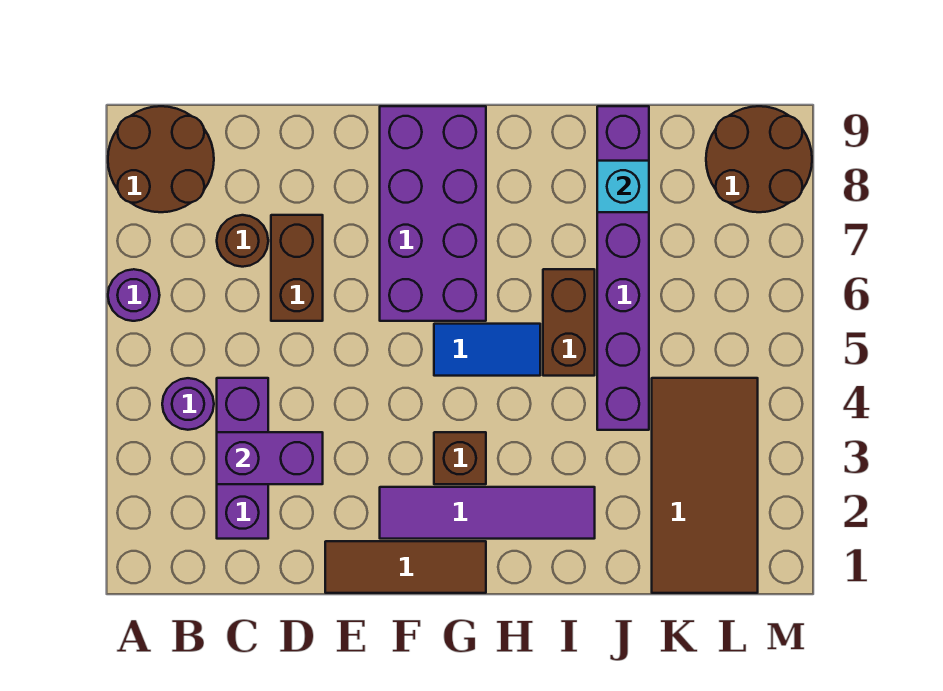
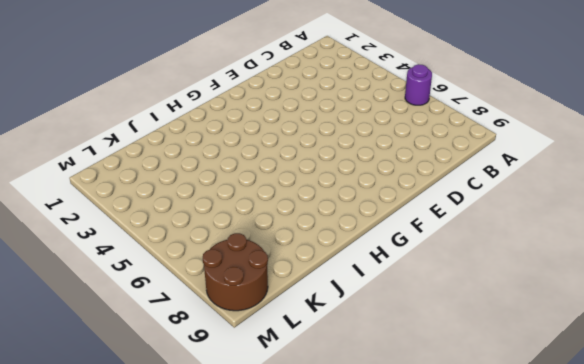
none -> brown 2x2 round brick [108,106,214,212]
none -> purple 1x1 round brick [162,378,214,430]
none -> purple 1x3 brick [217,378,268,539]

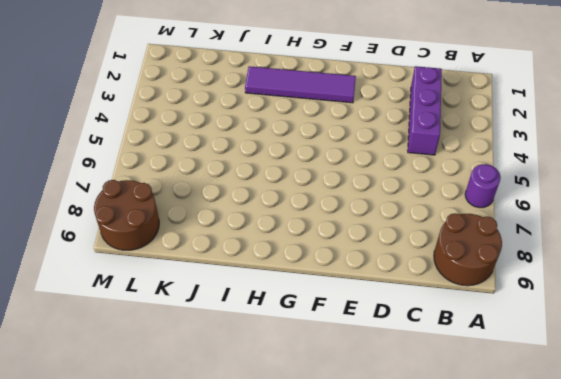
none -> purple 1x1 round brick [162,378,214,430]
none -> brown 1x1 round brick [217,215,268,267]
none -> brown 1x2 brick [271,215,323,321]

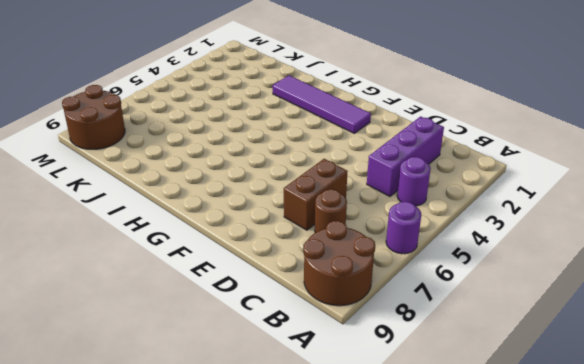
none -> brown 1x3 tile [325,541,486,593]
none -> purple 2x4 brick [380,106,486,321]
none -> brown 1x1 brick [434,432,486,484]

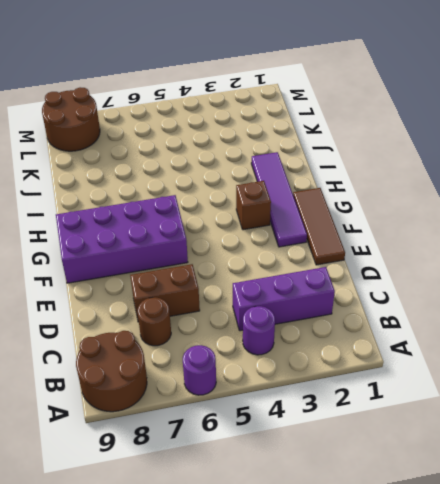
none -> blue 1x2 tile [434,324,540,376]
none -> brown 1x2 brick [543,269,595,376]
none -> purple 1x6 brick [597,106,649,430]

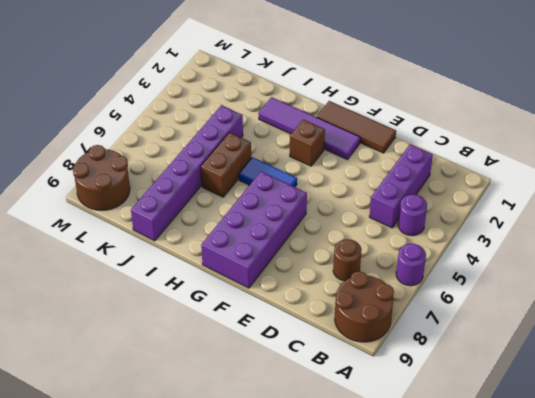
none -> brown 1x2 brick [271,215,323,321]
none -> brown 2x4 tile [652,378,758,593]
none -> purple 1x2 brick [217,432,323,484]

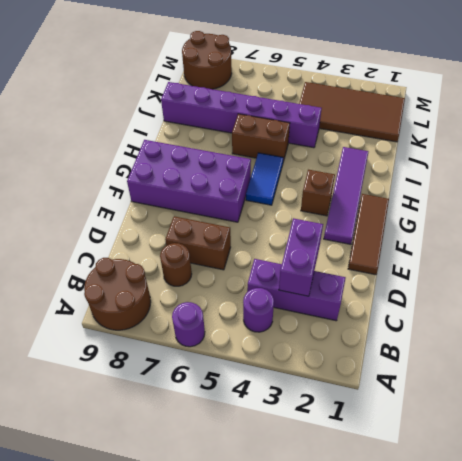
none -> cyan 1x1 brick [597,161,649,212]

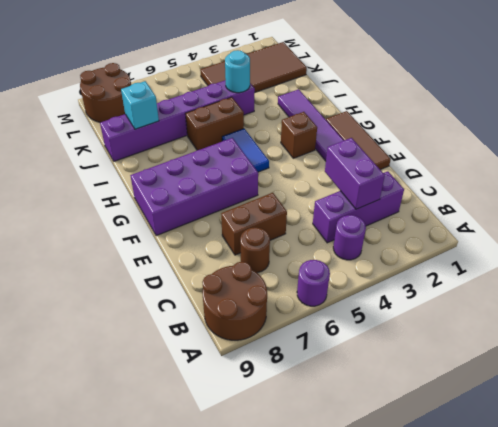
cyan 1x1 round brick [225,50,250,93] -> none

